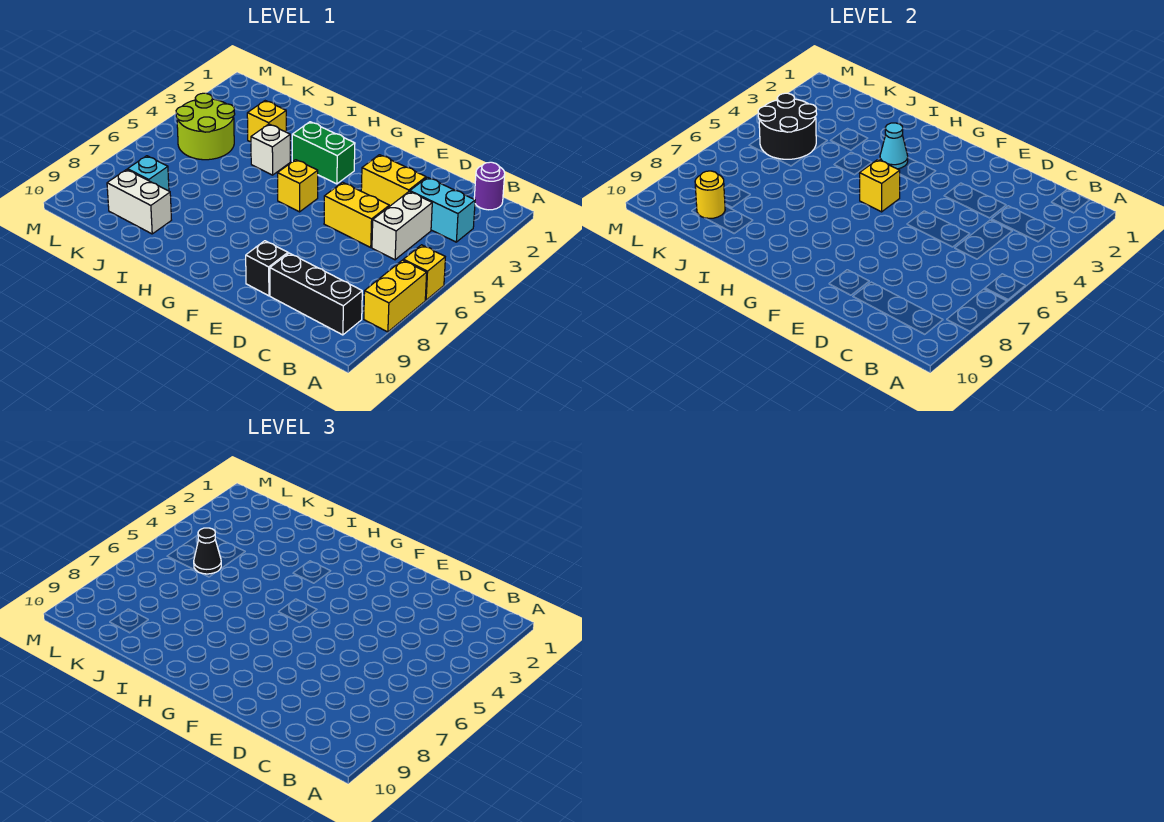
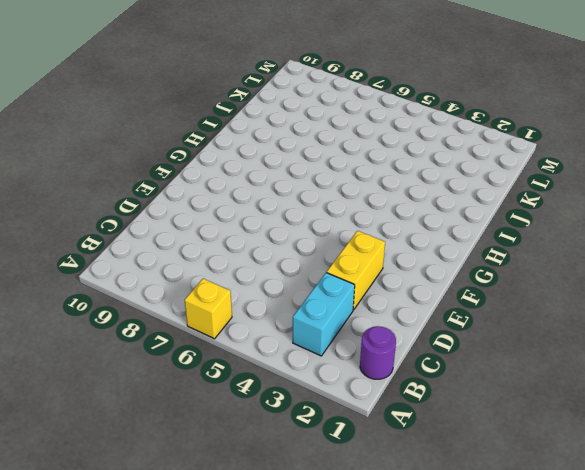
none -> yellow 1x2 brick [364,260,427,332]
none -> black 1x3 brick [270,253,362,335]
none -> white 1x2 brick [372,192,432,260]

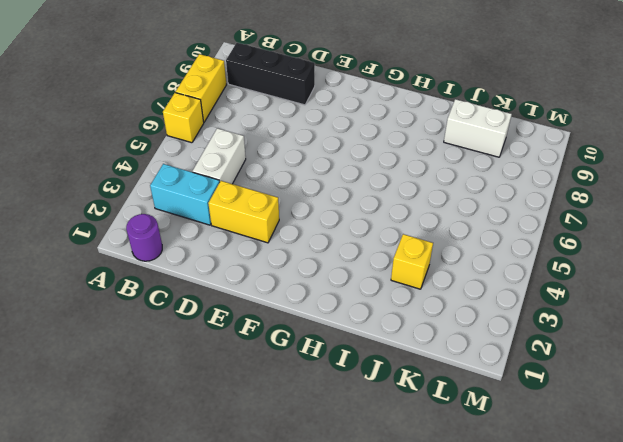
none -> yellow 1x2 brick [324,182,389,247]
none -> black 1x1 brick [246,241,288,296]
none -> green 1x2 brick [292,122,355,184]

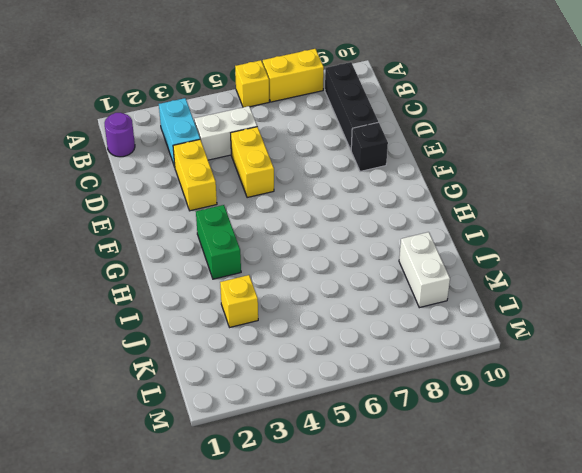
none -> yellow 1x1 brick [278,160,318,212]
none -> white 1x1 brick [251,124,290,175]
none -> lime 2x2 round brick [176,93,235,160]

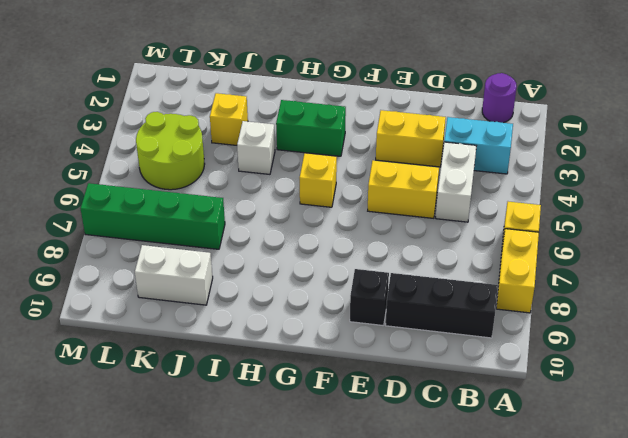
green 1x4 brick [81,183,225,249] -> none
none -> cyan 1x1 brick [128,156,169,191]
none -> yellow 1x1 brick [860,160,900,212]
none -> cyan 1x1 cone [880,123,908,169]

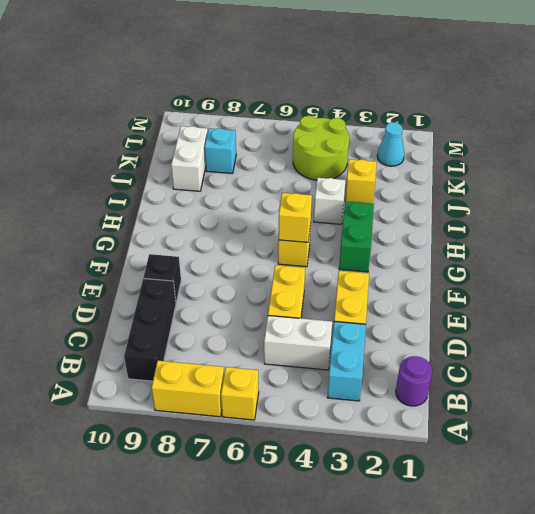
cyan 1x1 cone [377,122,404,166] -> cyan 1x1 cone moved to [880,123,908,169]
none -> black 2x2 round brick [758,93,817,159]
none -> yellow 1x1 round brick [695,171,725,218]
none -> black 1x1 cone [194,528,221,574]

